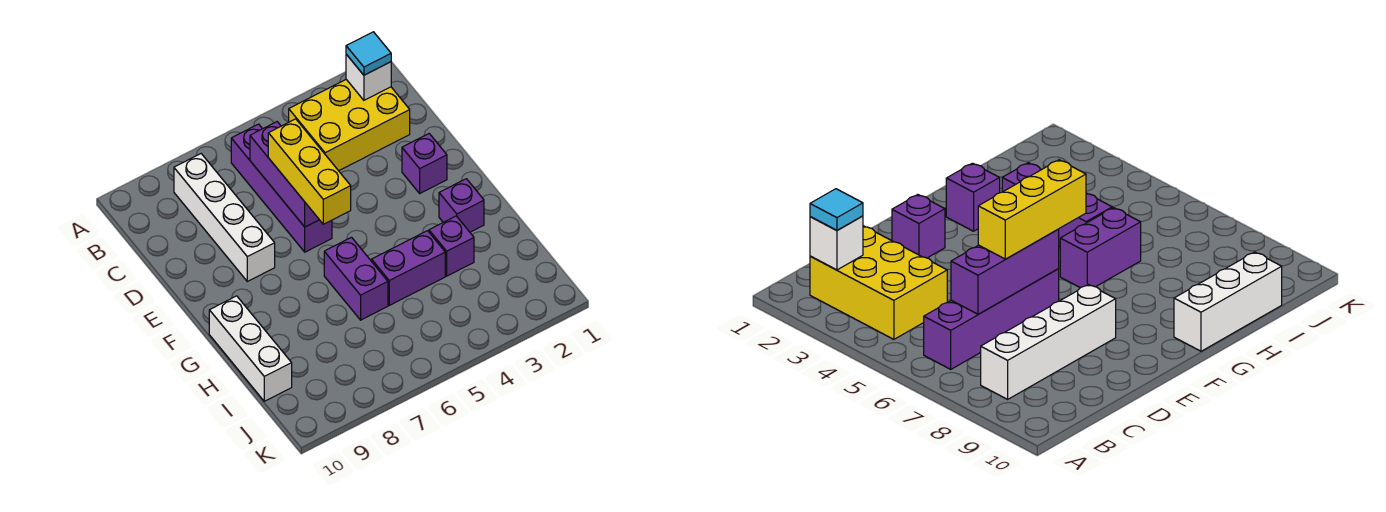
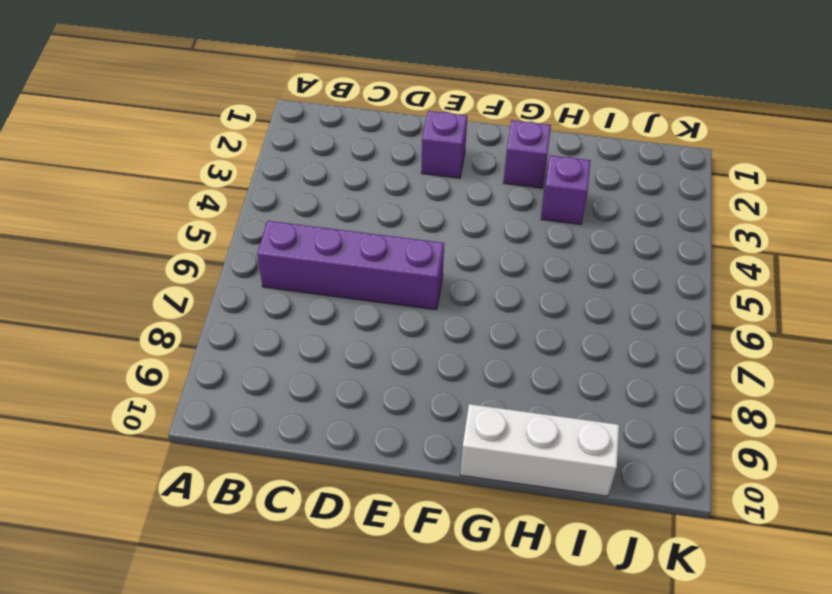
none -> yellow 2x3 brick [289,80,410,171]
none -> white 1x4 brick [174,154,275,281]
none -> purple 1x2 brick [324,237,388,320]

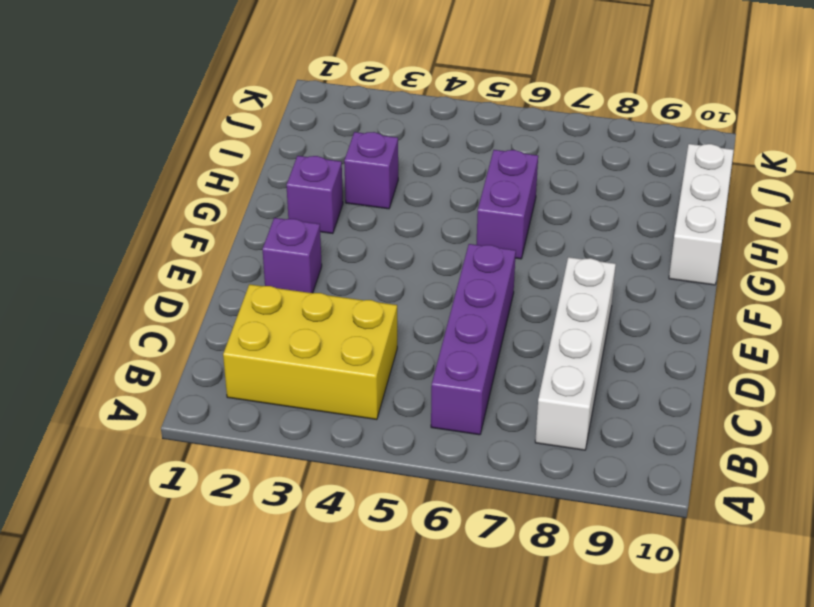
none -> purple 1x2 brick [372,231,445,305]
none -> white 1x1 brick [346,54,391,100]
none -> purple 1x3 brick [250,122,319,227]

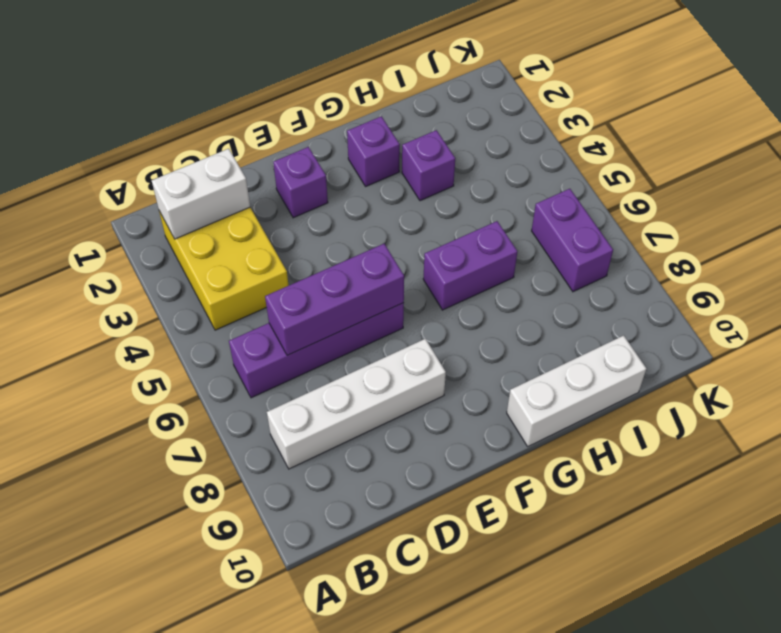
white 1x2 brick [152,149,250,239] -> white 1x1 brick [346,54,391,100]
purple 1x2 brick [532,189,613,292] -> purple 1x2 brick moved to [372,231,445,305]
none -> cyan 1x1 tile [346,32,391,75]
none -> yellow 1x3 brick [268,119,351,224]

